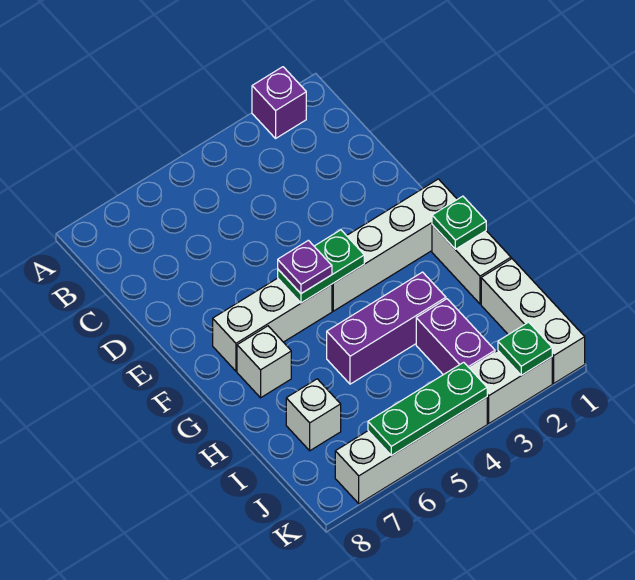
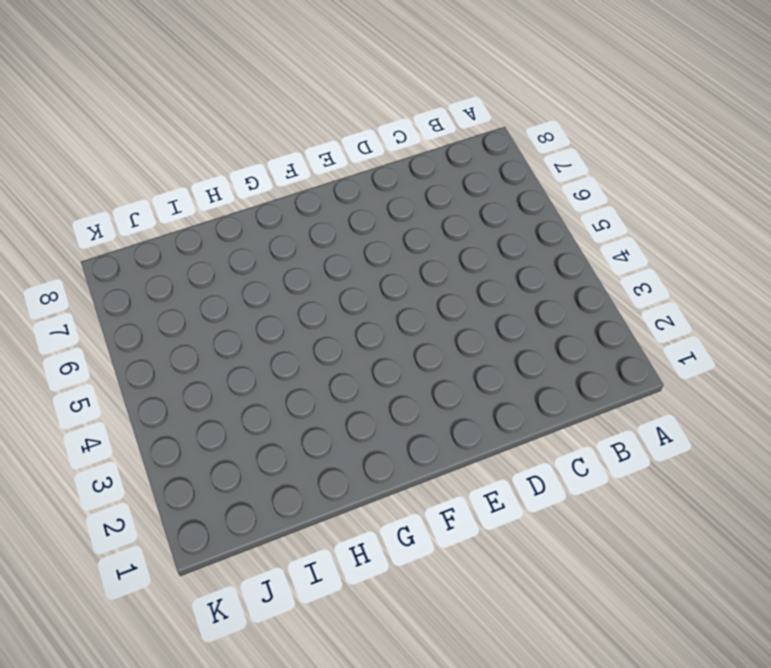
none -> purple 1x1 brick [252,67,306,138]
none -> white 1x4 brick [332,179,457,311]
none -> white 1x3 brick [213,278,332,371]

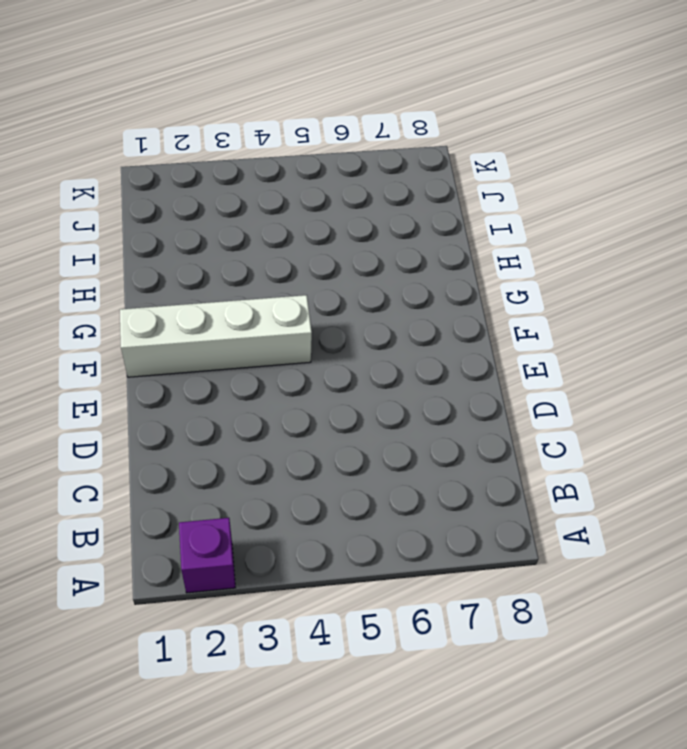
none -> white 1x3 brick [213,278,332,371]
none -> white 1x2 brick [432,225,511,304]
none -> white 1x1 brick [237,326,291,398]

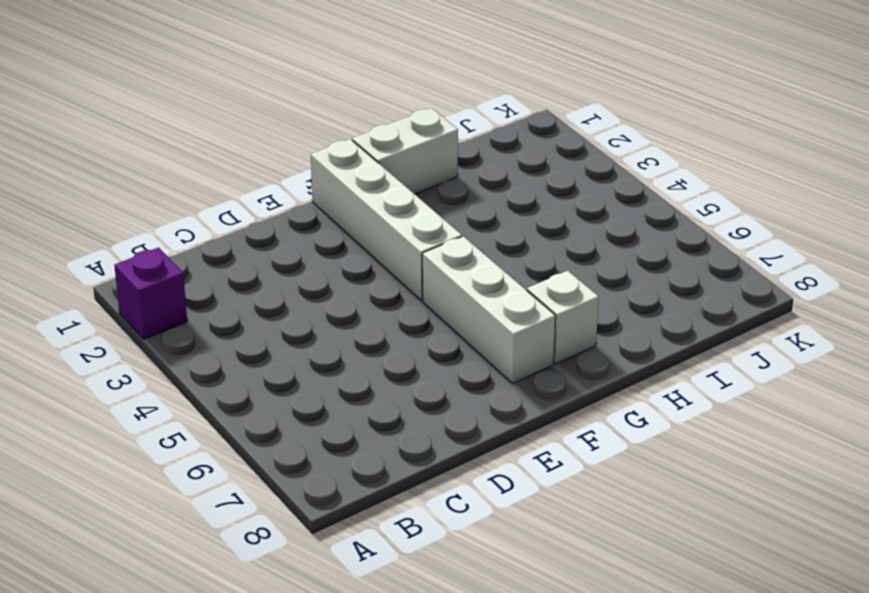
none -> purple 1x3 brick [327,272,446,384]
none -> white 1x3 brick [481,259,585,383]
none -> purple 1x2 brick [416,299,495,375]

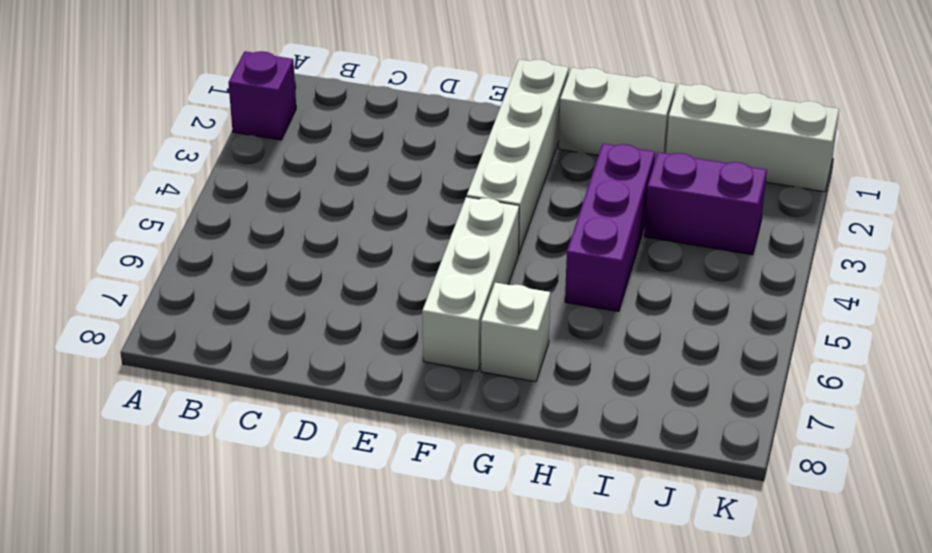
none -> white 1x1 brick [286,379,341,451]
none -> white 1x2 brick [470,351,552,423]
none -> white 1x4 brick [335,397,487,504]

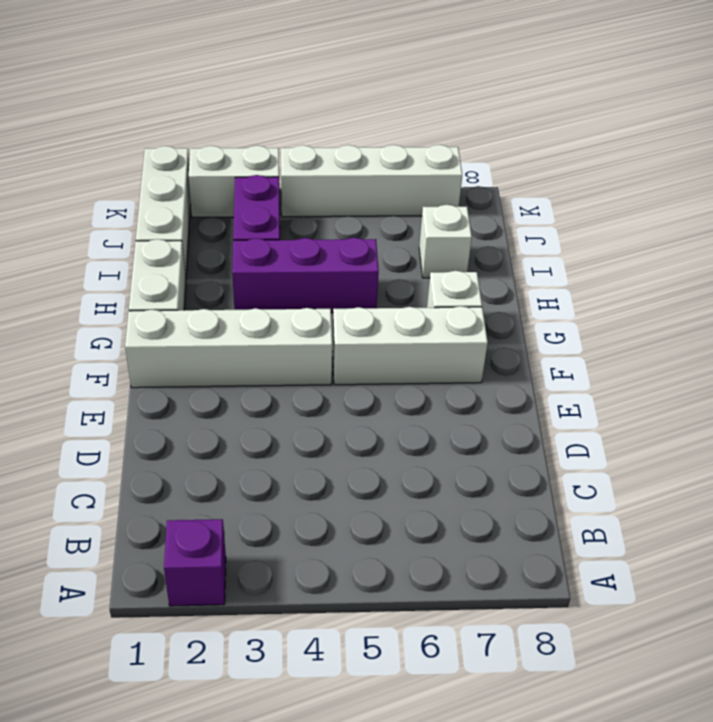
none -> green 1x2 plate [278,230,364,303]
none -> green 1x1 plate [432,196,486,249]
none -> green 1x1 plate [498,322,552,375]

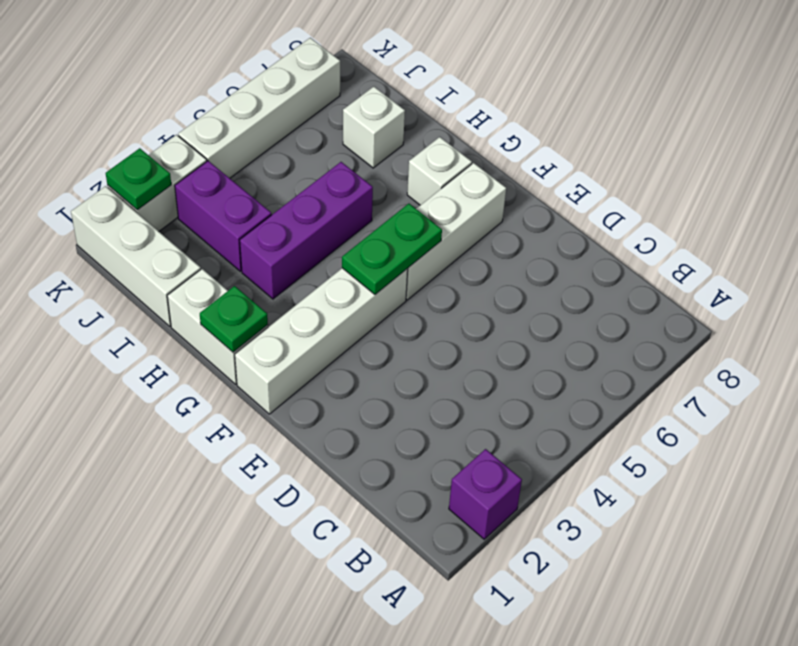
none -> green 1x3 plate [368,362,487,456]
none -> purple 1x1 plate [278,240,332,294]

